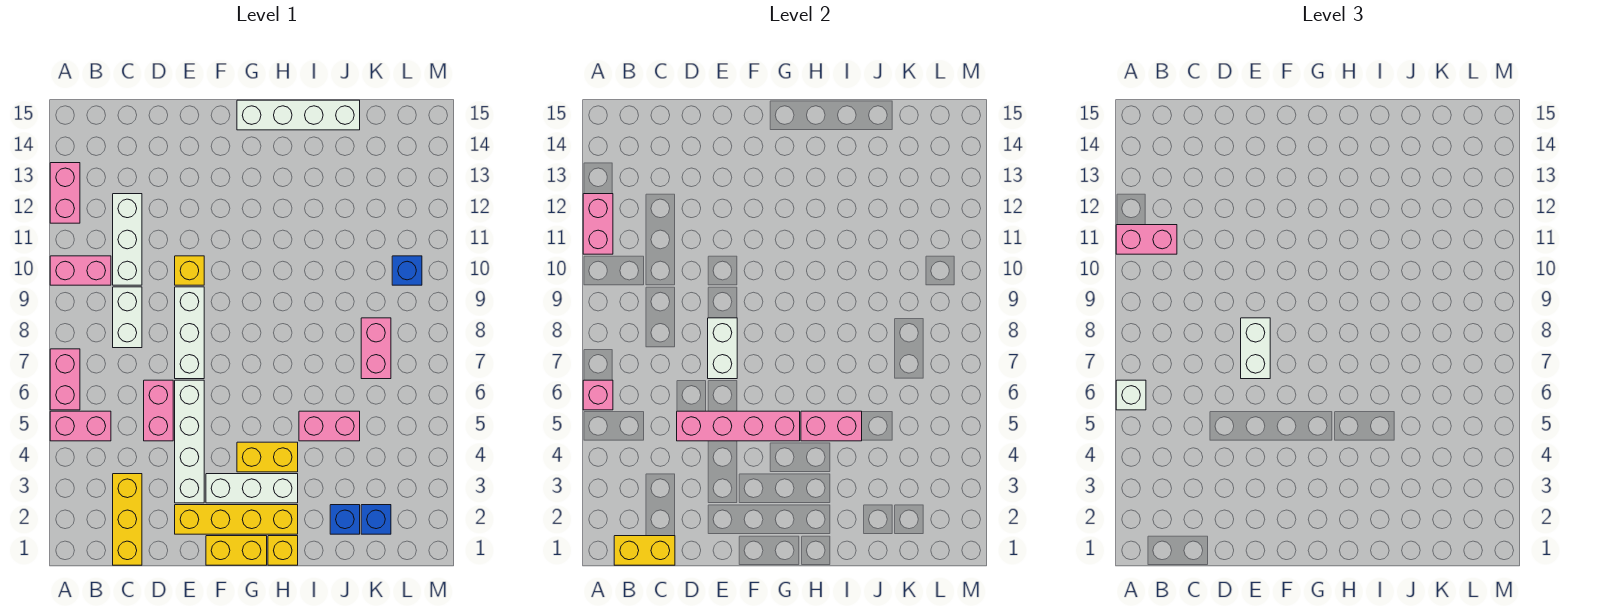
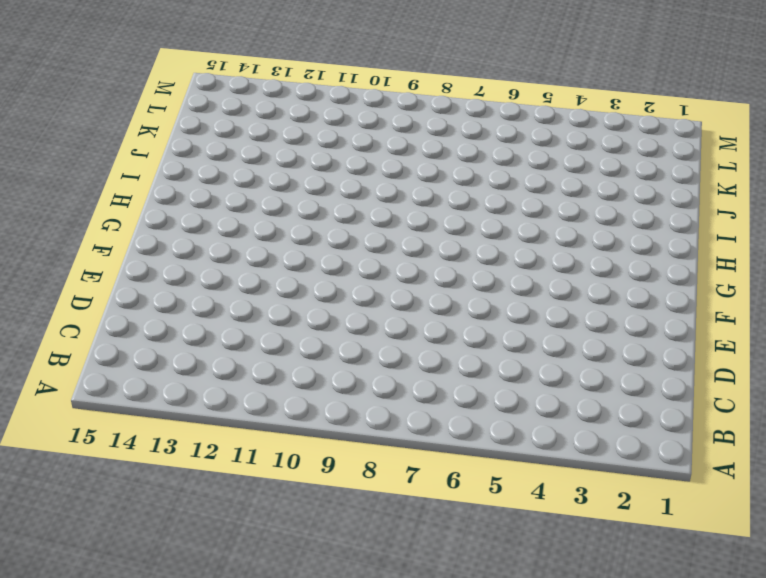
none -> pink 1x2 brick [50,411,111,441]
none -> pink 1x2 brick [50,349,80,410]
none -> pink 1x2 brick [50,256,111,285]
none -> pink 1x2 brick [50,163,80,223]

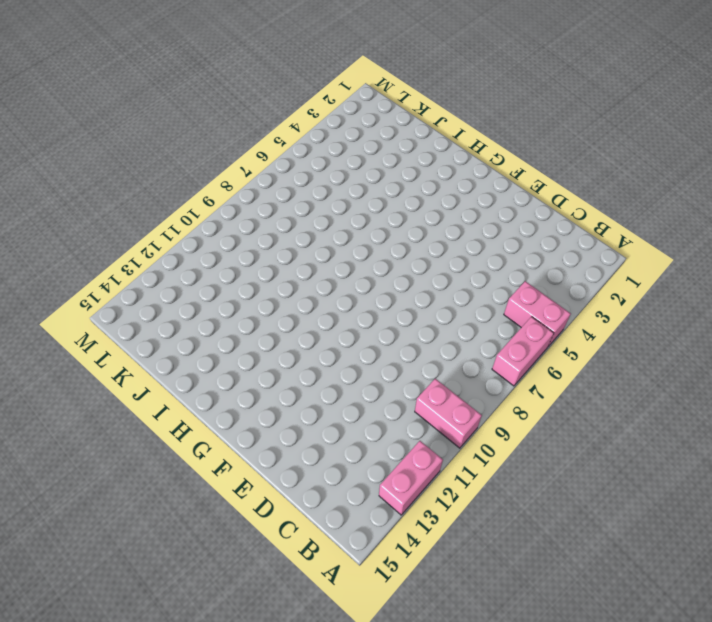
none -> yellow 1x3 brick [113,474,142,565]
none -> white 1x2 brick [113,287,142,348]
none -> white 1x3 brick [113,194,142,285]
none -> pink 1x2 brick [144,380,173,441]

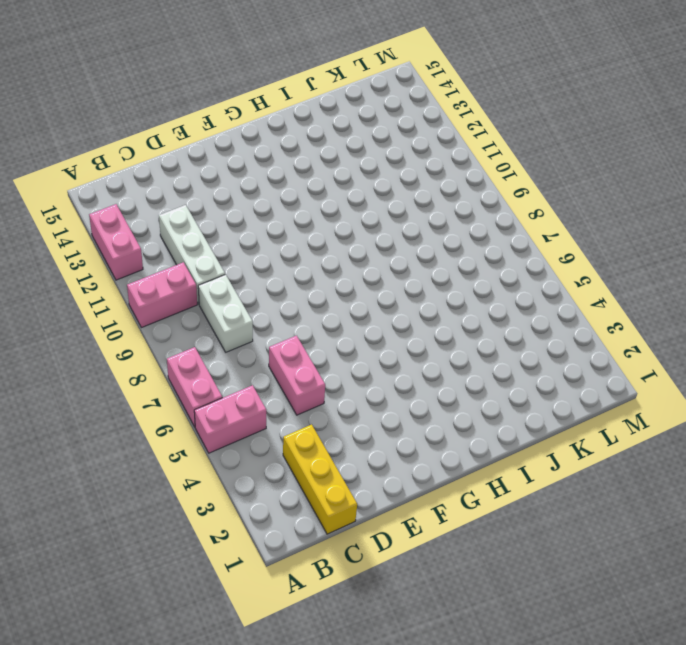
none -> yellow 1x4 brick [175,505,298,534]
none -> white 1x4 brick [175,380,204,503]
none -> white 1x3 brick [175,287,204,379]
none -> yellow 1x1 brick [175,256,204,285]

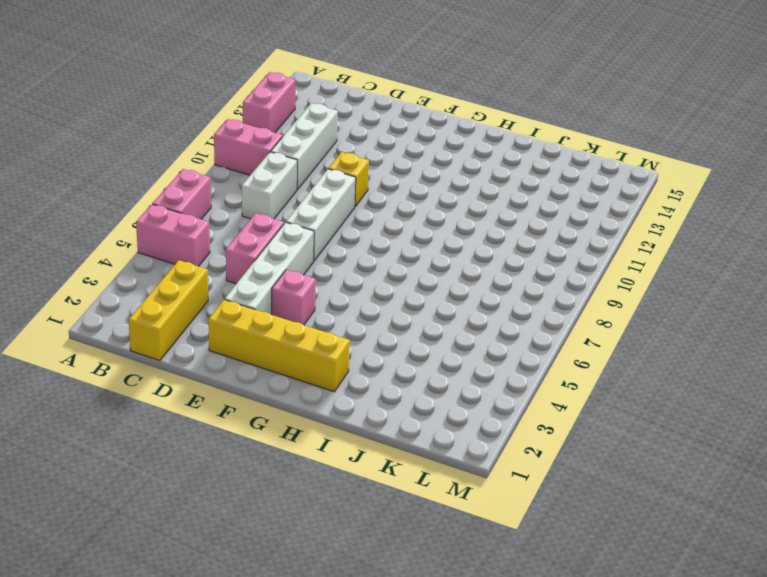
pink 1x1 brick [272,270,316,325] -> pink 1x1 brick moved to [583,380,613,410]
none -> yellow 1x2 brick [206,536,267,565]
none -> white 1x3 brick [206,474,298,503]
none -> yellow 1x2 brick [237,442,298,472]
none -> white 1x4 brick [237,100,360,130]

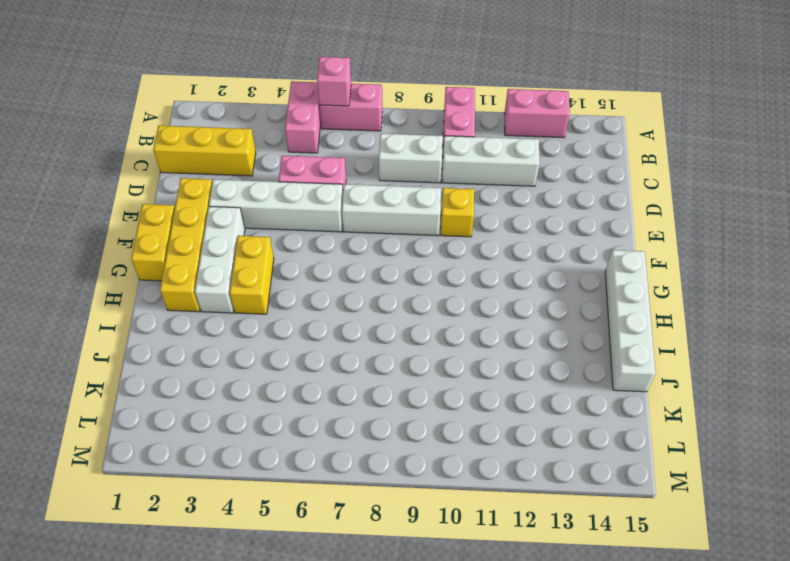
none -> yellow 1x1 brick [268,536,298,565]
none -> pink 1x2 brick [299,411,360,441]
none -> blue 1x1 brick [330,505,360,534]
none -> blue 1x1 brick [361,505,391,534]

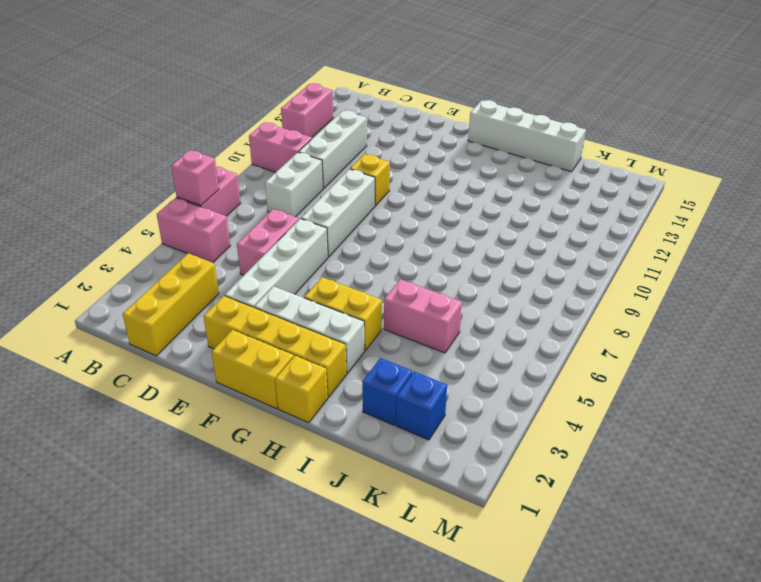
none -> pink 1x2 brick [361,318,391,379]
none -> blue 1x1 brick [392,256,422,285]
none -> pink 1x2 brick [583,194,613,254]
none -> yellow 1x2 brick [614,536,675,565]

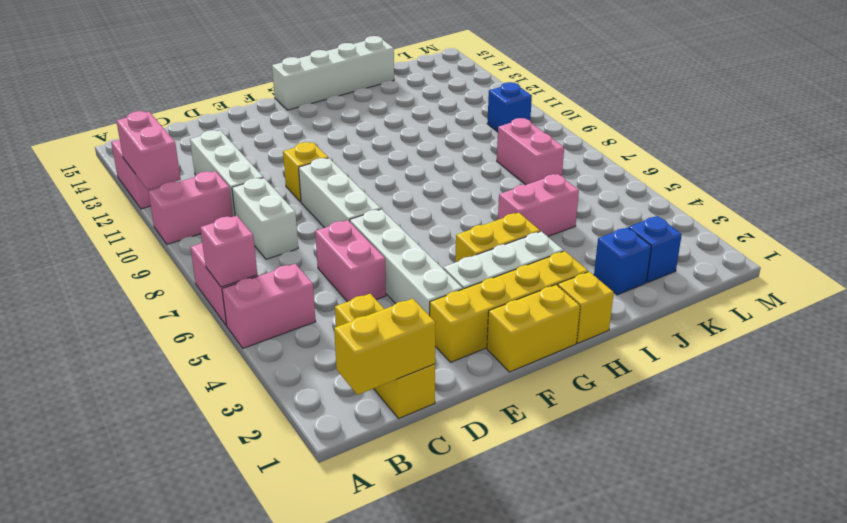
none -> pink 1x4 brick [677,411,800,441]
none -> white 1x2 brick [708,318,737,379]
none -> pink 1x2 brick [801,411,862,441]
none -> white 1x1 brick [1116,380,1146,410]

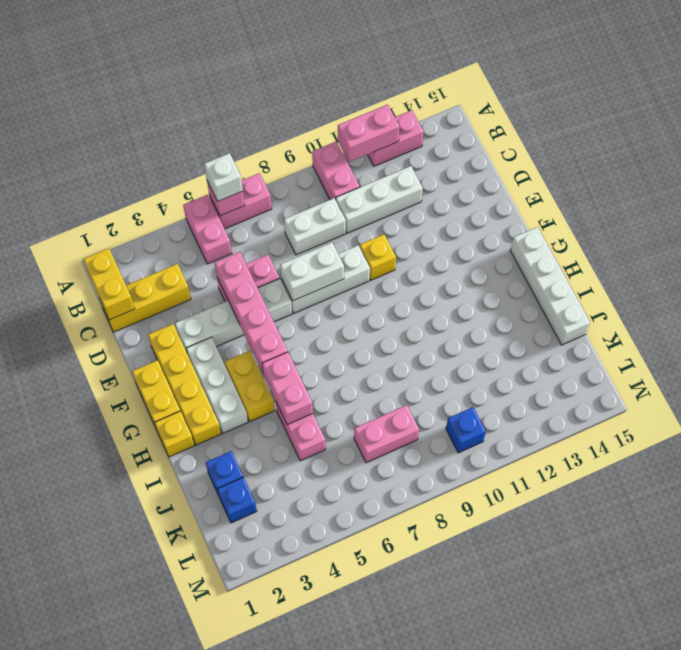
none -> pink 1x2 brick [1116,225,1177,254]
none -> white 1x2 brick [1241,318,1270,379]

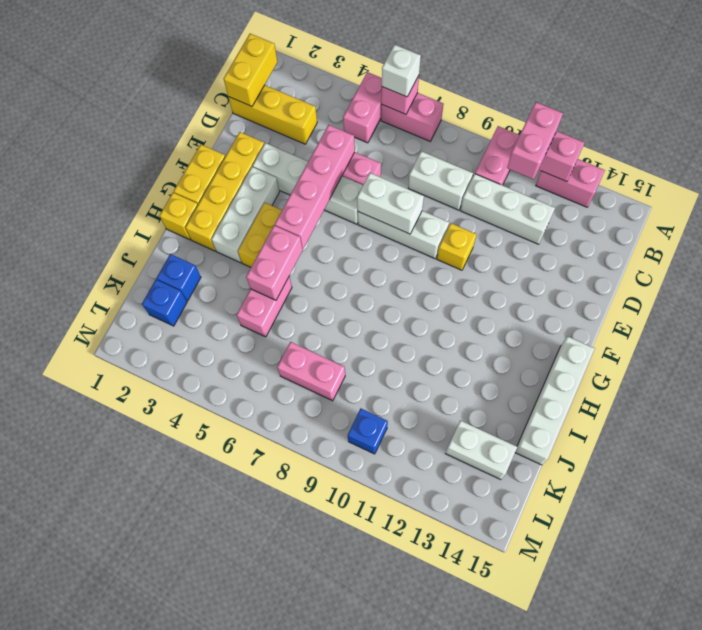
white 1x2 brick [445,420,517,480] -> white 1x2 brick moved to [1241,318,1270,379]

